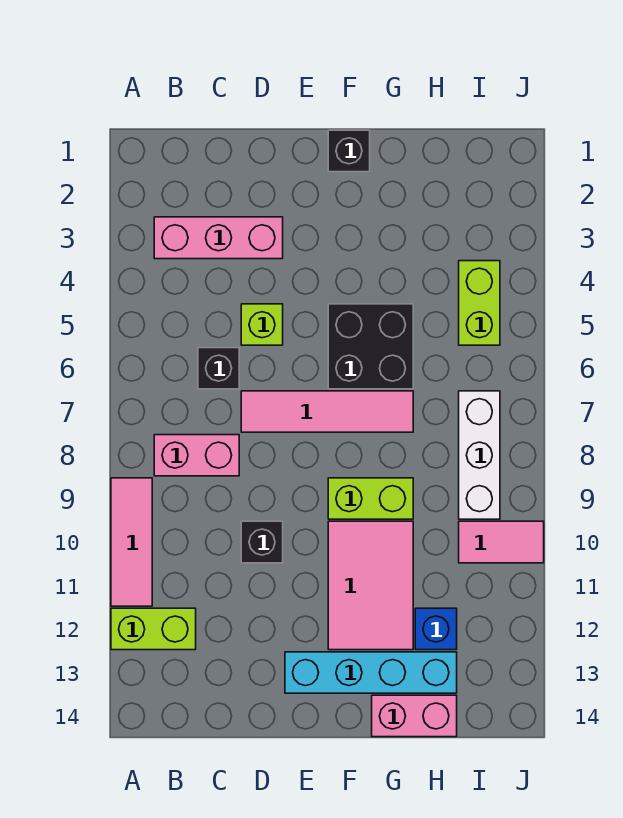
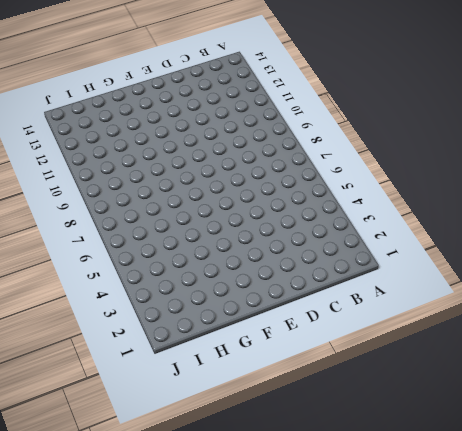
none -> pink 1x3 tile [111,478,152,606]
none -> lime 1x2 brick [111,608,196,650]
none -> pink 1x3 brick [154,217,283,259]

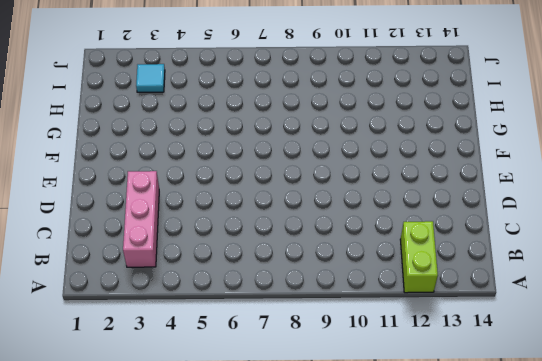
cyan 1x1 tile [136,64,165,92] -> none
none -> pink 1x3 tile [111,478,152,606]
none -> pink 1x2 brick [154,435,239,476]
none -> black 1x1 brick [198,348,239,389]

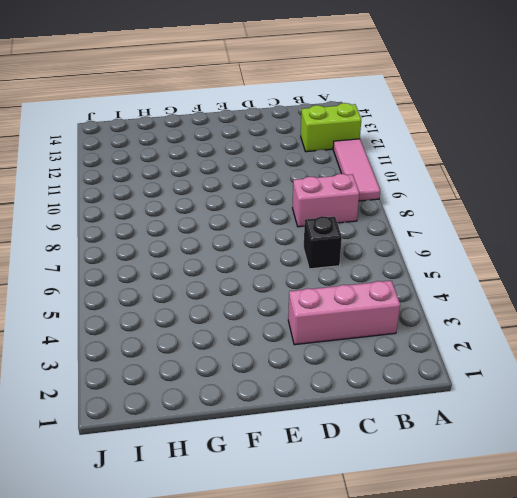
none -> lime 1x1 brick [241,304,283,345]
none -> pink 1x4 tile [241,391,413,432]
none -> black 1x1 brick [241,521,283,563]

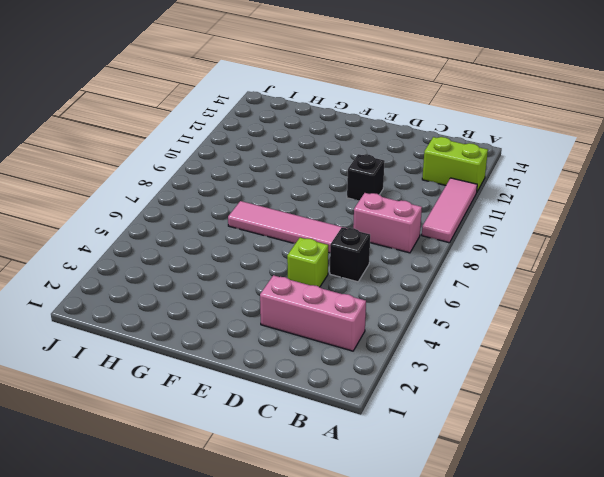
none -> cyan 1x4 brick [285,652,457,693]
none -> black 1x1 brick [328,130,370,172]
none -> black 2x2 brick [328,304,413,389]

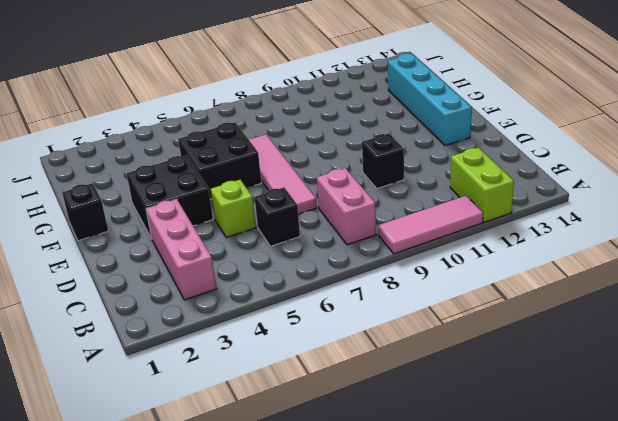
black 2x2 brick [126,155,213,239] -> none
none -> lime 1x2 brick [328,478,413,519]
none -> pink 2x3 tile [328,521,413,650]
none -> pink 1x2 brick [372,695,457,737]

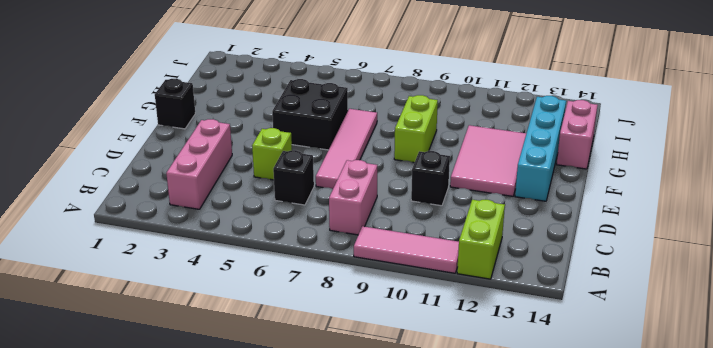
pink 2x3 tile [450,125,526,196] -> pink 2x3 tile turned to [328,521,413,650]
none -> blue 1x1 brick [415,608,457,650]
none -> lime 1x2 brick [459,261,500,345]
none -> white 1x3 brick [459,391,500,519]

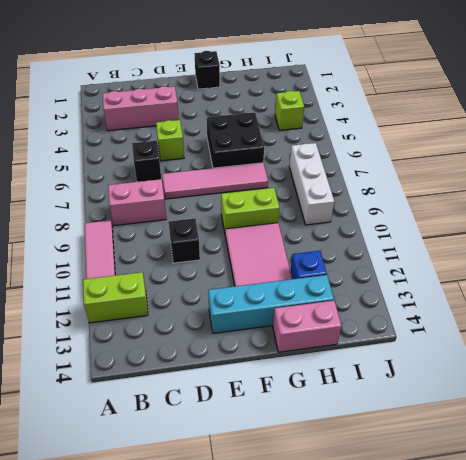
lime 1x1 brick [275,91,304,130] -> lime 1x2 brick [459,261,500,345]
none -> pink 1x2 tile [459,521,544,563]

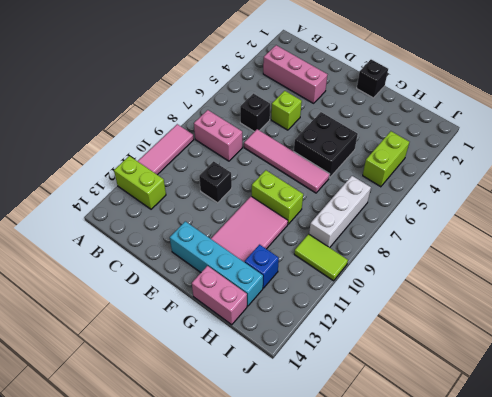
lime 1x2 tile [294,234,348,281] -> pink 1x2 tile [459,521,544,563]

